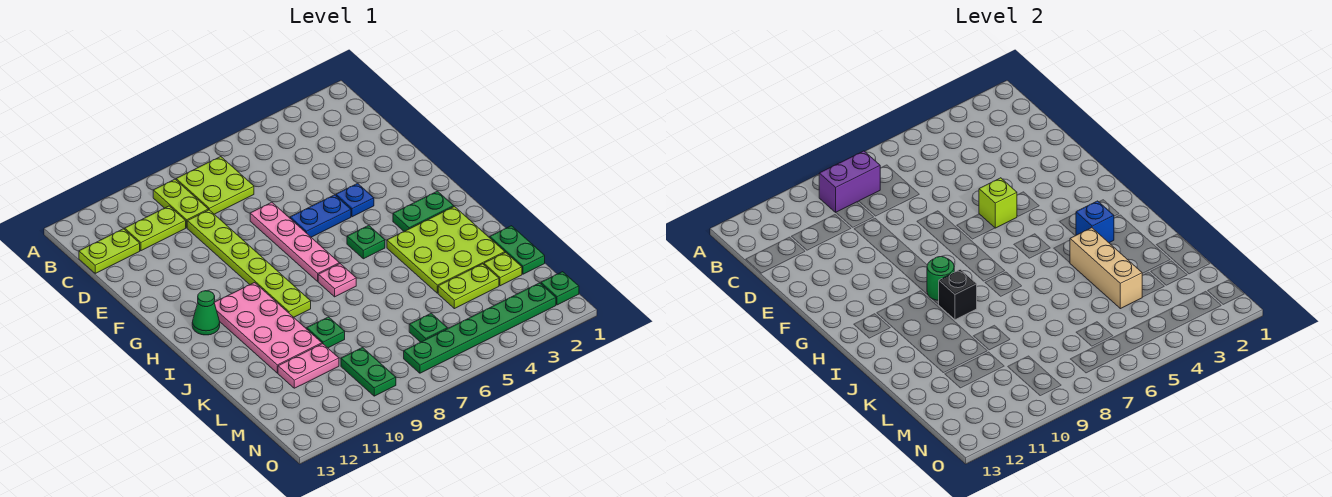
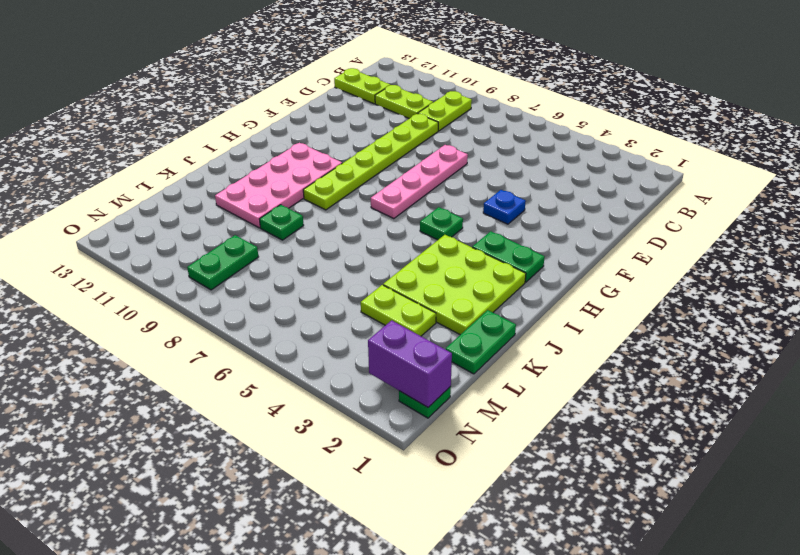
purple 1x2 brick [368,320,452,407] -> purple 1x2 brick moved to [819,151,880,212]
none -> lime 2x2 plate [176,157,254,214]
none -> blue 1x2 plate [290,195,351,237]
none -> green 1x1 cone [192,291,220,335]

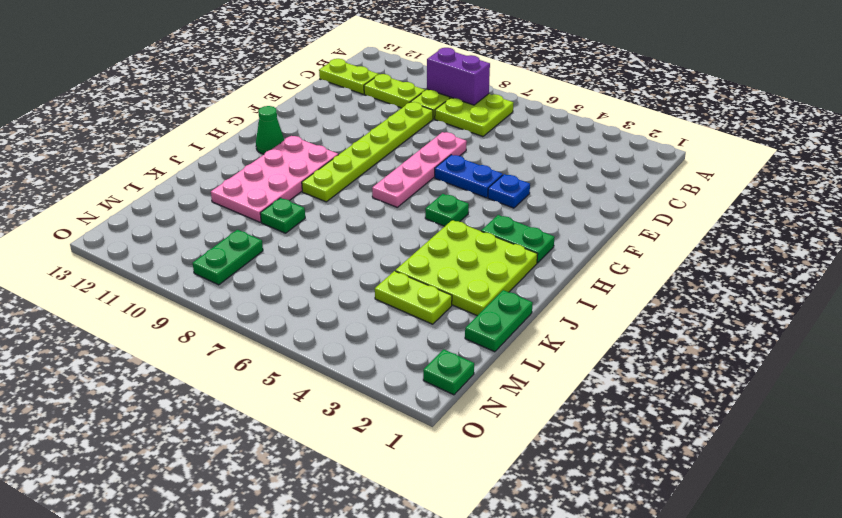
none -> pink 1x1 plate [318,264,356,297]
none -> lime 1x1 plate [484,252,522,286]
none -> pink 1x2 plate [278,344,339,388]

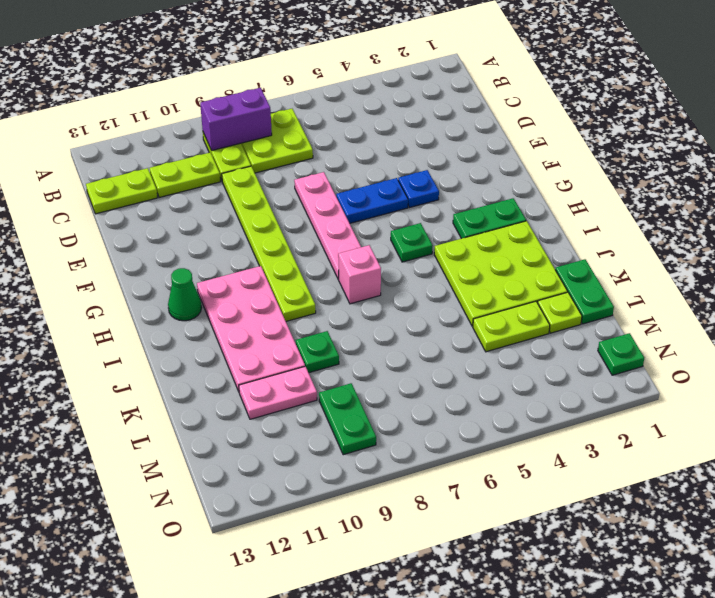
pink 1x1 brick [338,245,381,304] -> pink 1x1 plate [318,264,356,297]
none -> green 1x1 plate [409,313,447,342]
none -> green 1x6 plate [404,283,556,373]
none -> lime 1x1 brick [979,178,1017,228]

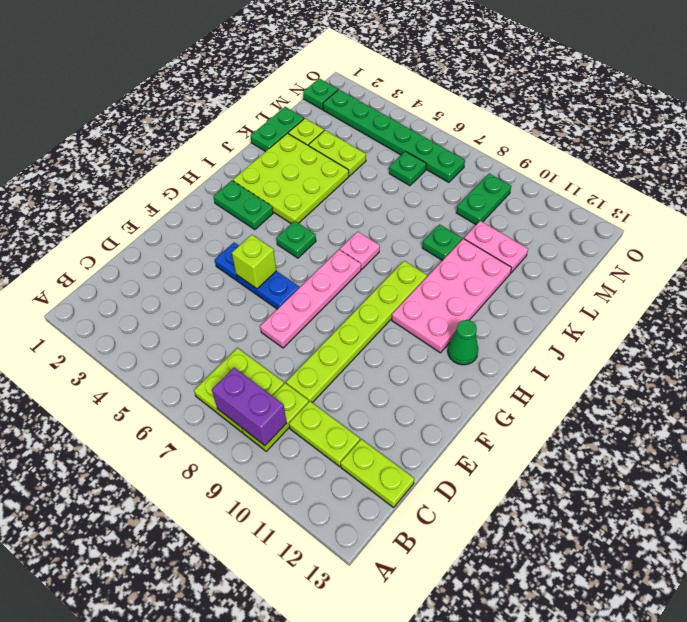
none -> green 1x1 round brick [927,257,954,301]
none -> blue 1x1 brick [1076,201,1114,243]
none -> black 1x1 brick [938,269,977,320]

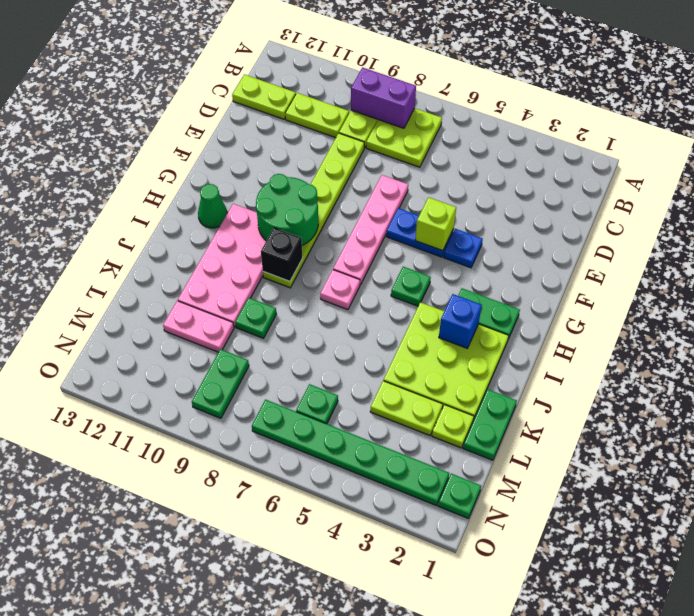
green 2x2 round brick [256,174,318,245] -> green 1x1 round brick [927,257,954,301]
none -> tan 1x3 brick [1070,228,1142,309]

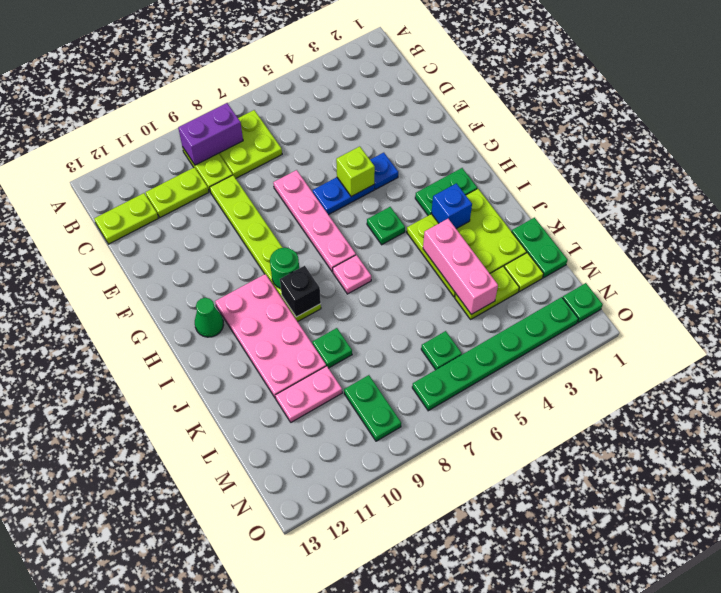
pink 1x3 brick [423,219,498,315] -> tan 1x3 brick [1070,228,1142,309]

